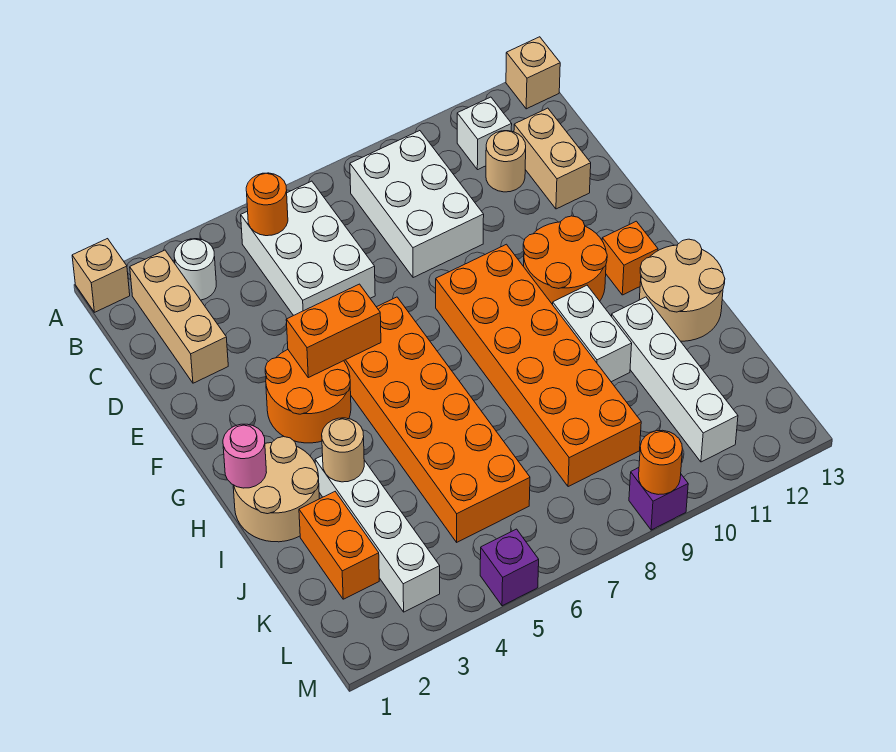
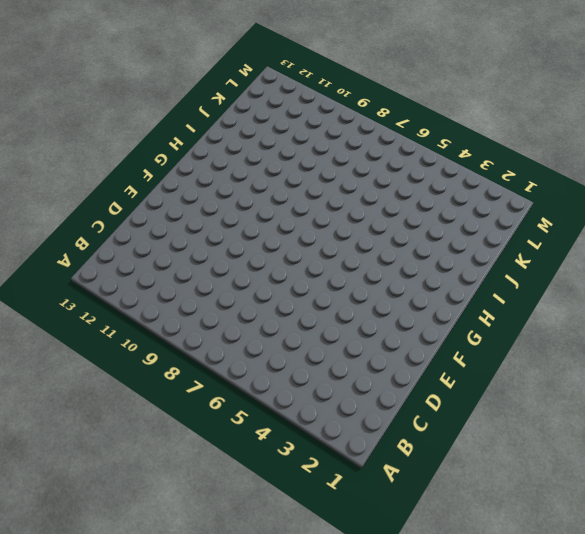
none -> tan 1x1 brick [72,239,130,312]
none -> tan 1x1 brick [506,37,560,109]
none -> tan 1x3 brick [130,250,228,383]

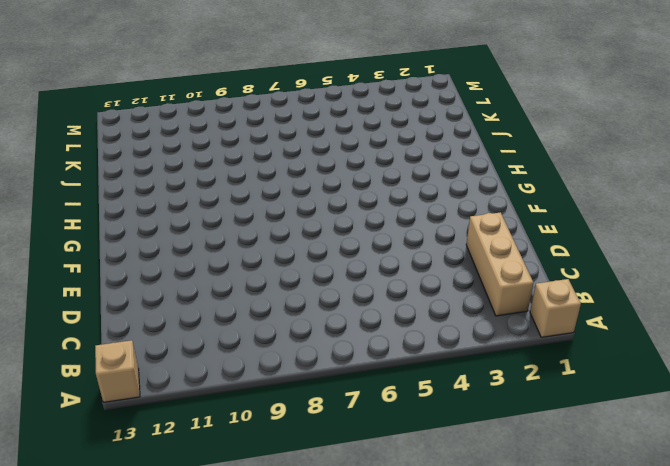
none -> white 1x1 round brick [174,239,216,300]
none -> white 2x3 brick [241,181,375,315]
none -> white 2x3 brick [350,131,484,278]

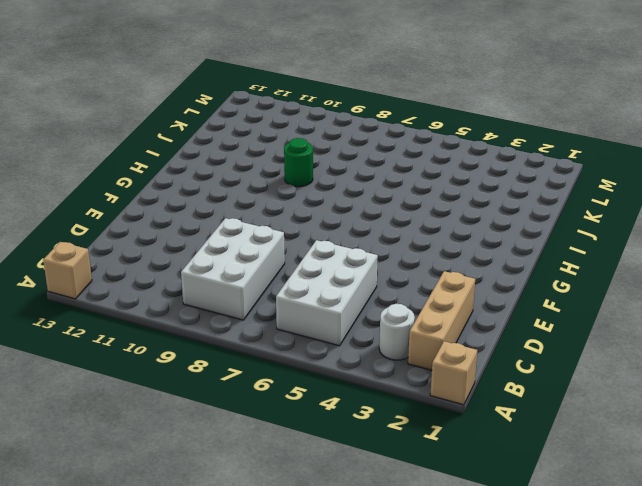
green 1x1 round brick [284,138,313,187] -> orange 2x6 brick [436,244,641,487]
none -> white 1x1 brick [457,97,512,170]
none -> tan 1x1 round brick [486,131,526,192]
none -> tan 1x2 brick [514,108,591,209]

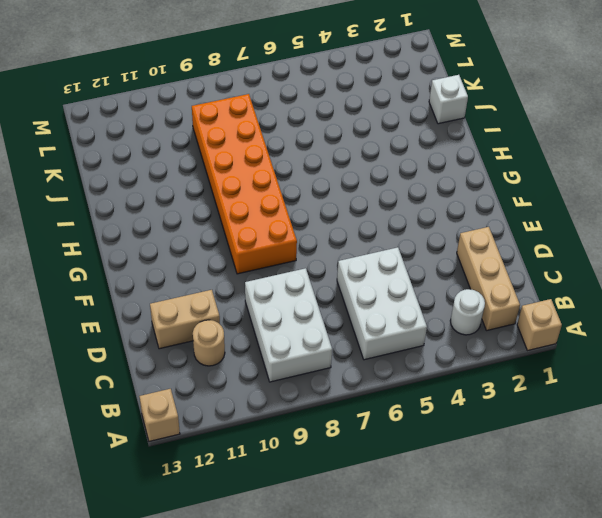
tan 1x2 brick [150,290,220,349] -> tan 1x2 brick turned to [514,108,591,209]
white 1x1 brick [429,75,468,124] -> white 1x1 brick moved to [457,97,512,170]
none -> orange 2x2 round brick [265,350,351,443]
none -> orange 2x6 brick [344,297,530,542]
none -> orange 2x2 round brick [523,216,607,305]

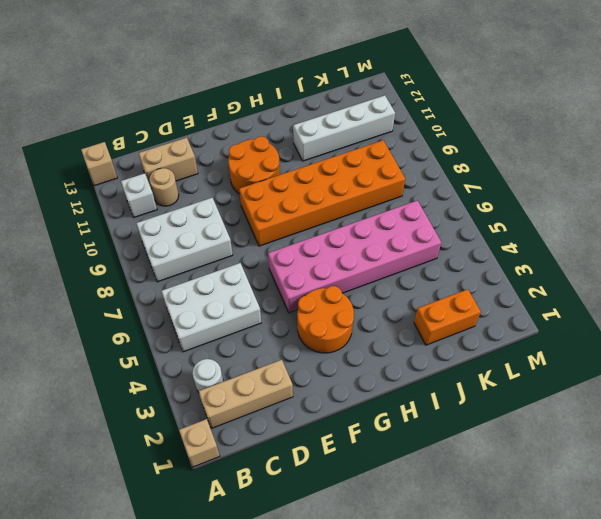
pink 2x6 brick [268,201,441,313] -> orange 2x6 brick [344,297,530,542]
none -> orange 1x1 brick [602,221,658,295]
none -> tan 2x2 round brick [233,437,319,542]
none -> white 1x2 brick [553,285,632,382]

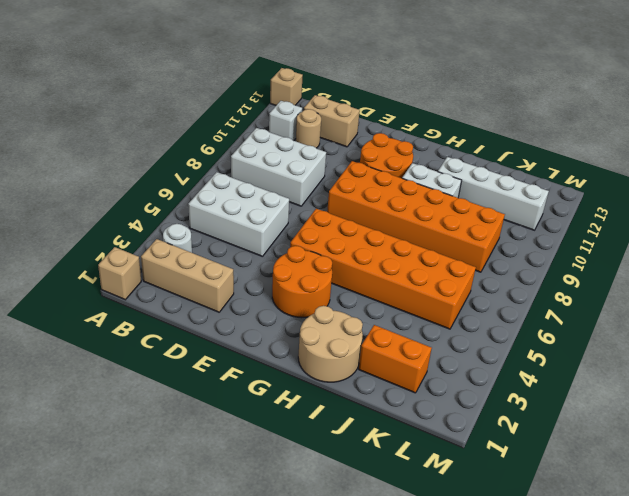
none -> orange 1x1 brick [602,221,658,295]
none -> tan 2x2 round brick [639,239,725,341]
none -> white 1x4 brick [315,456,440,612]

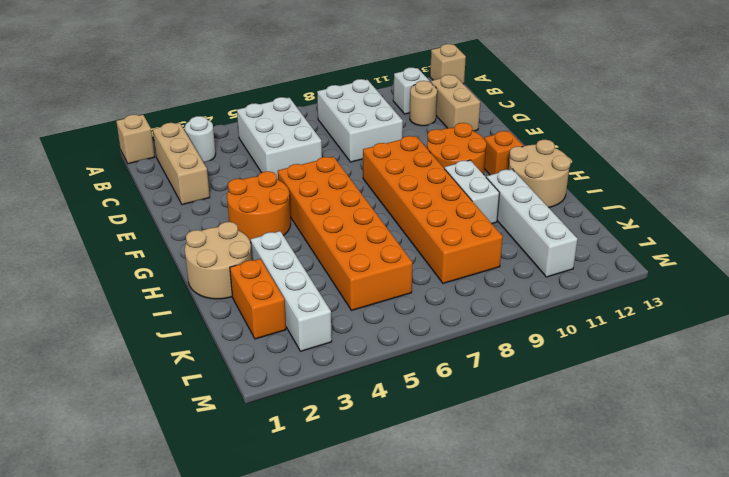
none -> purple 1x1 brick [480,529,539,606]
none -> purple 1x1 brick [629,468,688,530]
none -> orange 1x1 round brick [246,173,288,236]

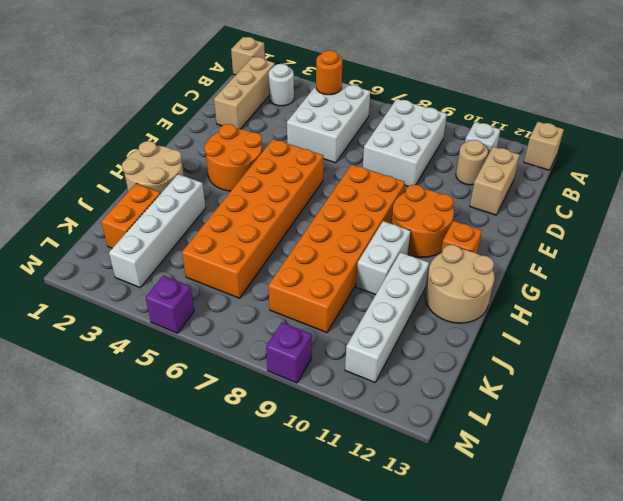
none -> orange 1x2 brick [286,284,381,378]
none -> pink 1x1 round brick [223,424,267,488]
none -> tan 1x1 round brick [322,418,364,482]

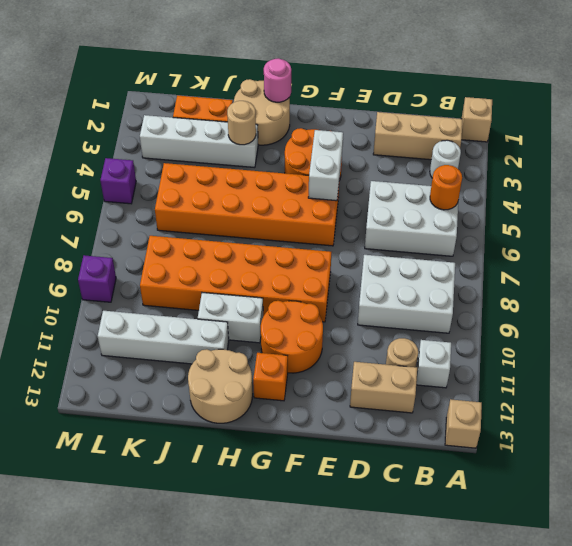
white 1x2 brick [308,130,343,201] -> orange 1x2 brick [286,284,381,378]
none -> orange 1x1 round brick [639,430,682,495]

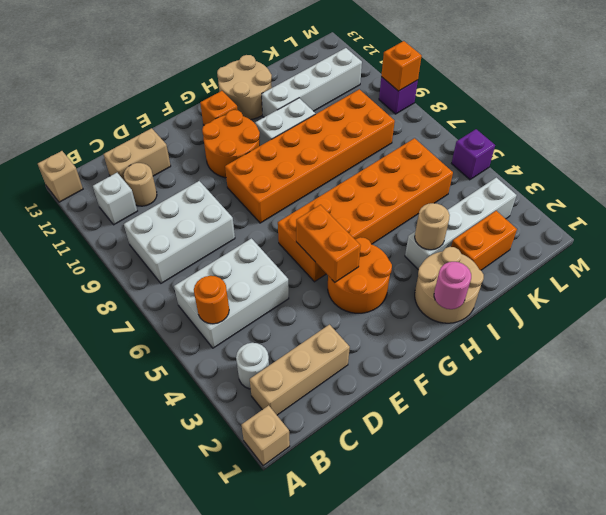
orange 1x1 brick [381,41,422,91] -> orange 1x1 round brick [639,430,682,495]

